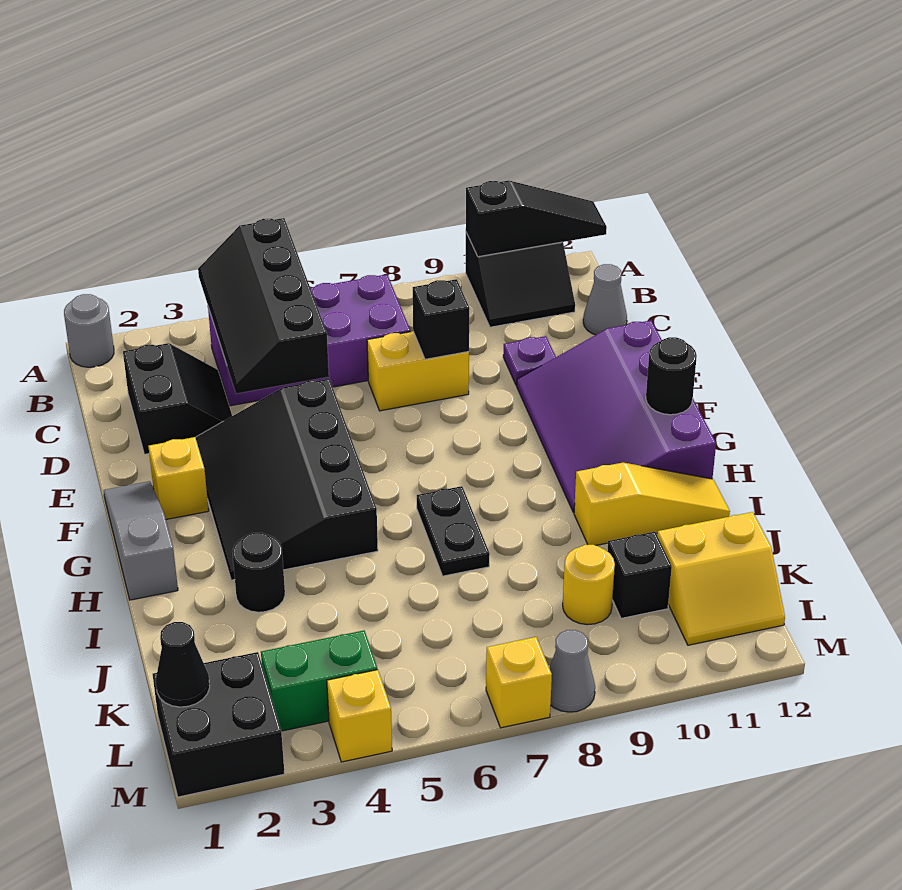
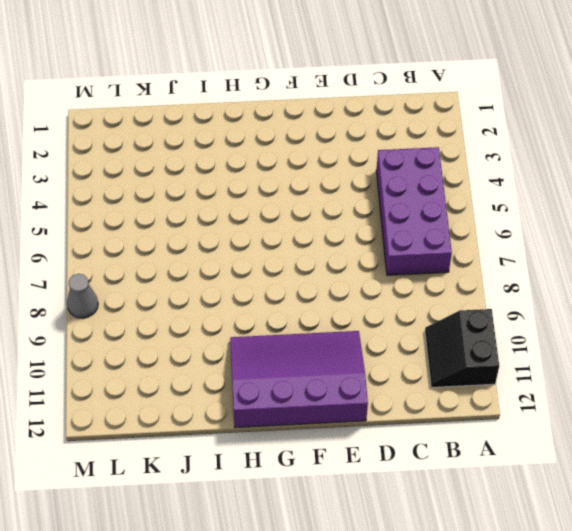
none -> grey 1x1 round brick [64,294,114,367]
none -> black 2x2 slope [123,343,232,454]
none -> grey 1x1 cone [583,264,627,335]

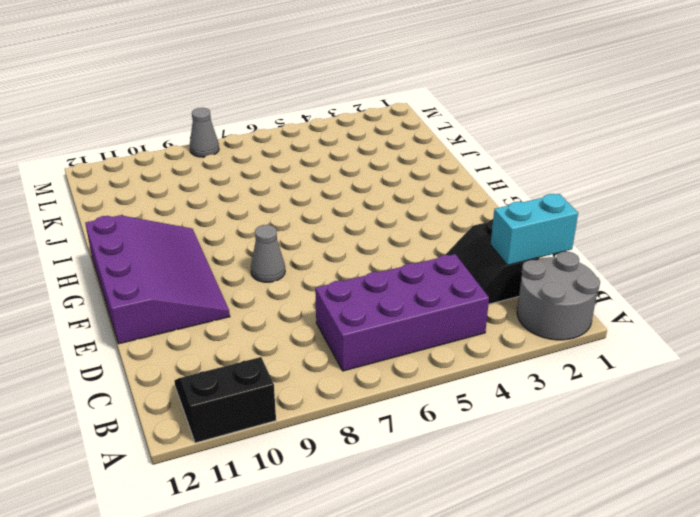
grey 2x2 round brick [517,252,600,340] -> grey 1x1 round brick [64,294,114,367]
cyan 1x2 brick [491,194,578,265] -> none
grey 1x1 cone [251,225,285,282] -> grey 1x1 cone moved to [583,264,627,335]
none -> yellow 1x2 brick [367,331,469,411]
none -> purple 1x1 plate [503,336,556,386]
none -> black 3x4 slope [195,379,378,580]

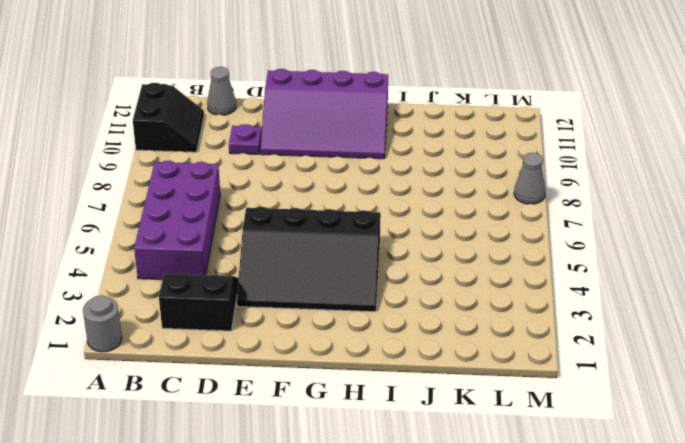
none -> yellow 1x2 brick [367,331,469,411]
none -> grey 1x3 slope [104,481,178,600]
none -> yellow 1x1 brick [148,437,209,519]

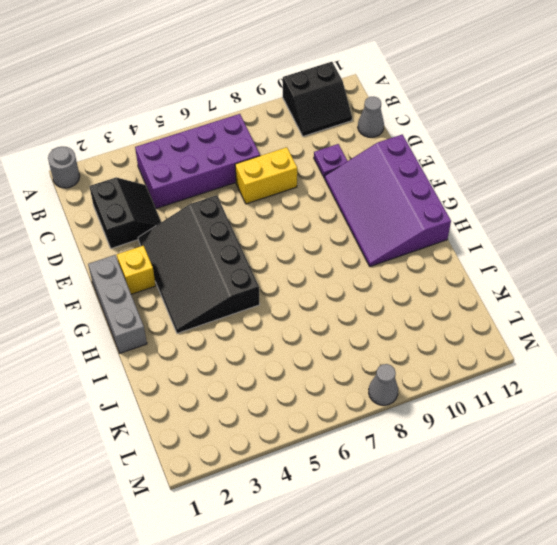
grey 1x3 brick [88,255,147,353] -> grey 1x3 slope [104,481,178,600]
none -> black 1x2 plate [417,486,490,576]
none -> black 1x1 round brick [232,533,285,612]
none -> yellow 1x3 slope [574,463,730,545]

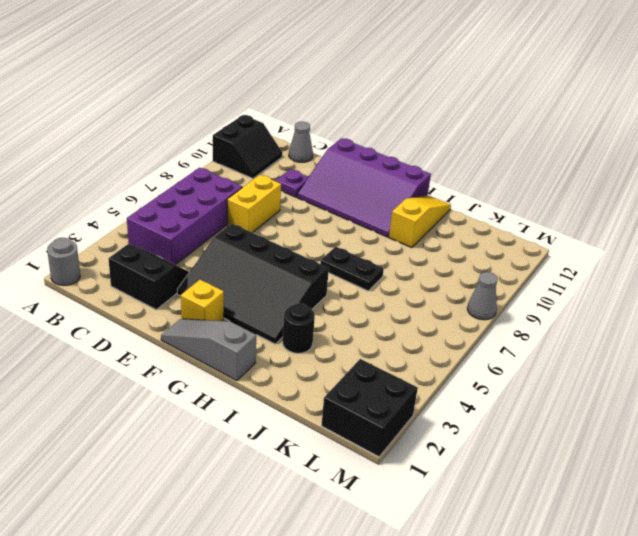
none -> yellow 1x1 round brick [563,545,615,625]
none -> black 1x1 brick [607,532,672,618]
none -> yellow 2x2 slope [657,512,785,645]

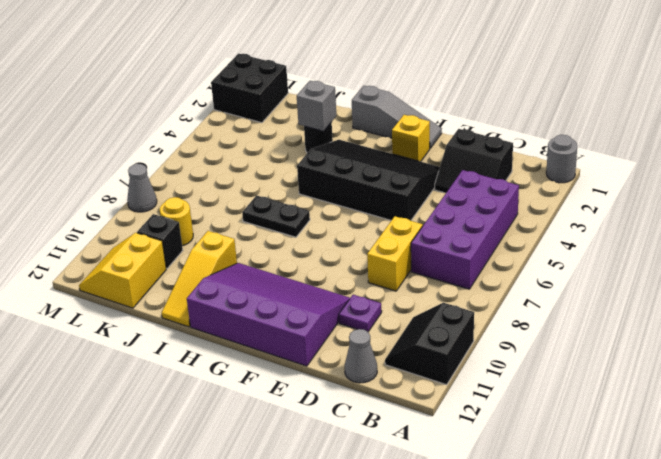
grey 1x1 brick [297,81,336,131] -> none
none -> green 1x2 brick [261,631,377,731]
none -> yellow 1x1 brick [327,670,392,762]
none -> yellow 1x1 brick [486,637,552,728]

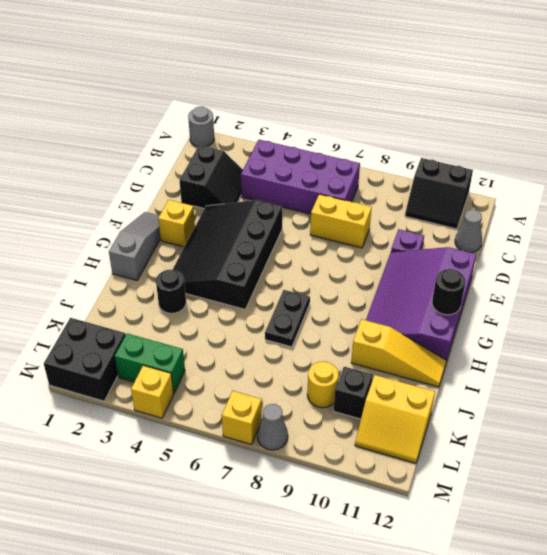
none -> black 2x4 slope [198,218,329,394]
none -> black 1x3 slope [466,181,607,257]
none -> black 1x1 brick [413,279,469,359]

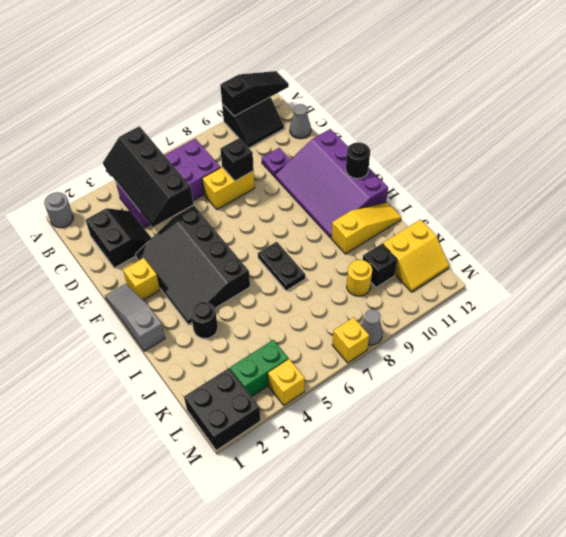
none -> black 1x1 cone [156,622,210,707]

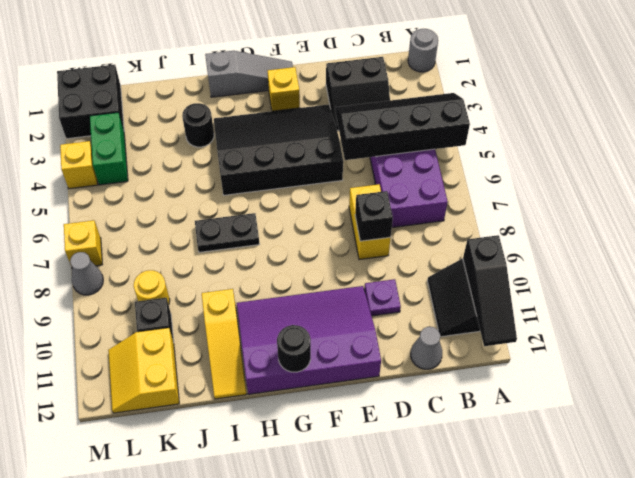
none -> black 1x1 cone [156,622,210,707]

